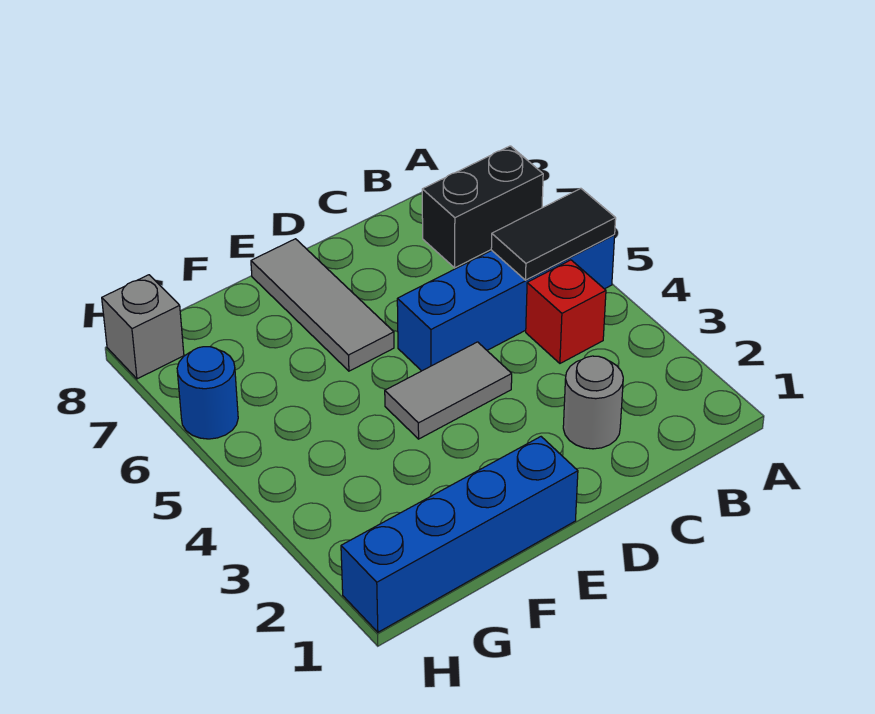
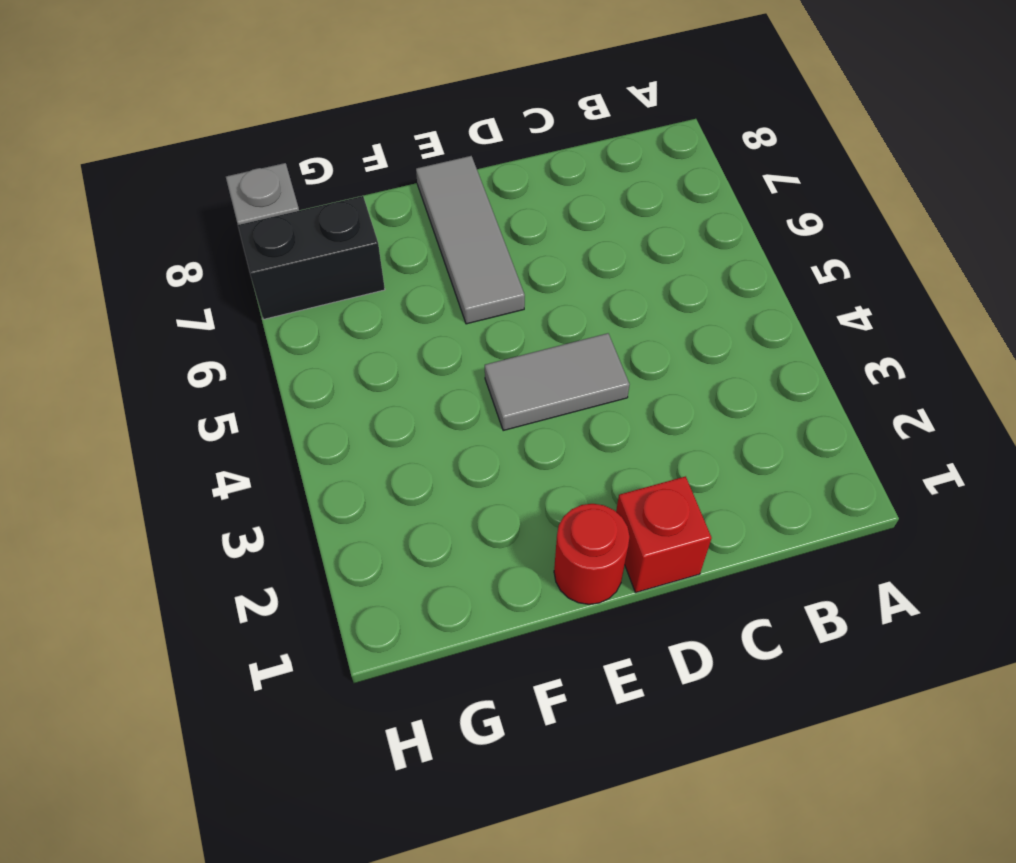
red 1x1 brick [616,476,712,593] -> red 1x1 brick moved to [526,260,606,363]
red 1x1 round brick [554,504,630,604] -> blue 1x4 brick [341,437,578,632]
black 1x2 brick [238,196,385,319] -> black 1x2 brick moved to [422,146,543,268]
none -> blue 1x4 brick [397,235,615,371]
none -> grey 1x1 round brick [563,356,623,449]

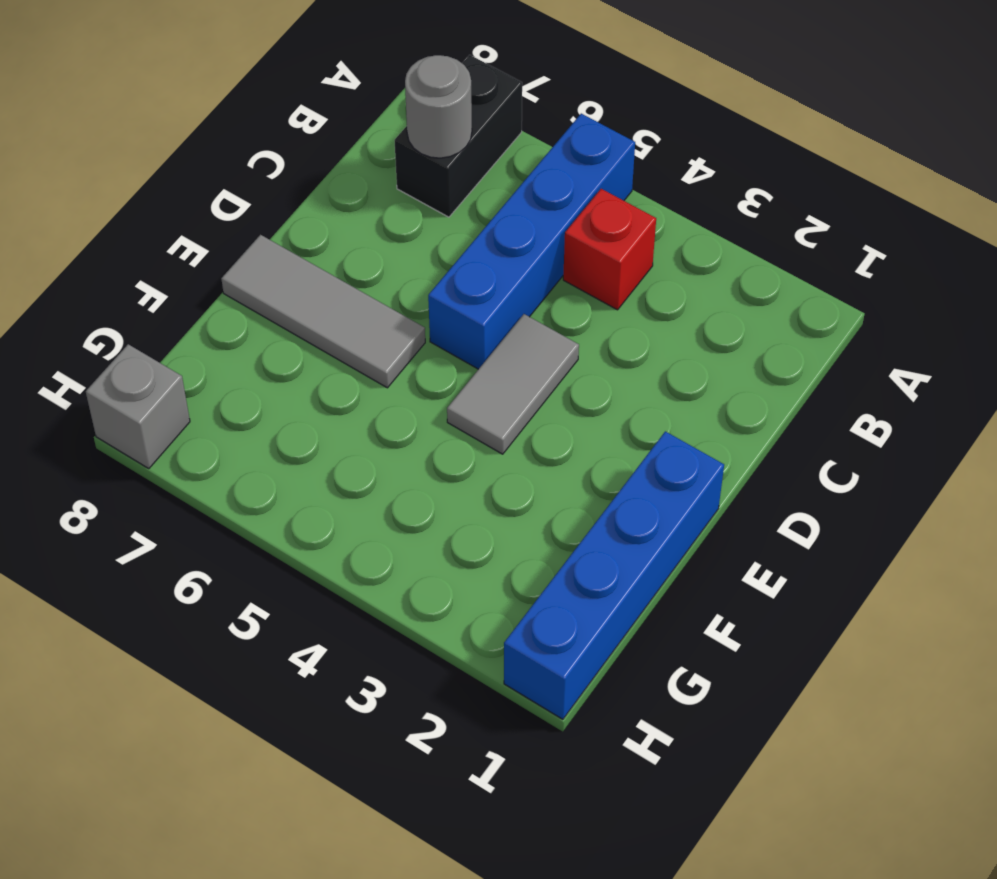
grey 1x1 round brick [405,55,472,158] -> grey 1x1 round brick moved to [563,356,623,449]
none -> blue 1x1 round brick [177,347,238,439]
none -> black 1x2 tile [491,189,616,280]

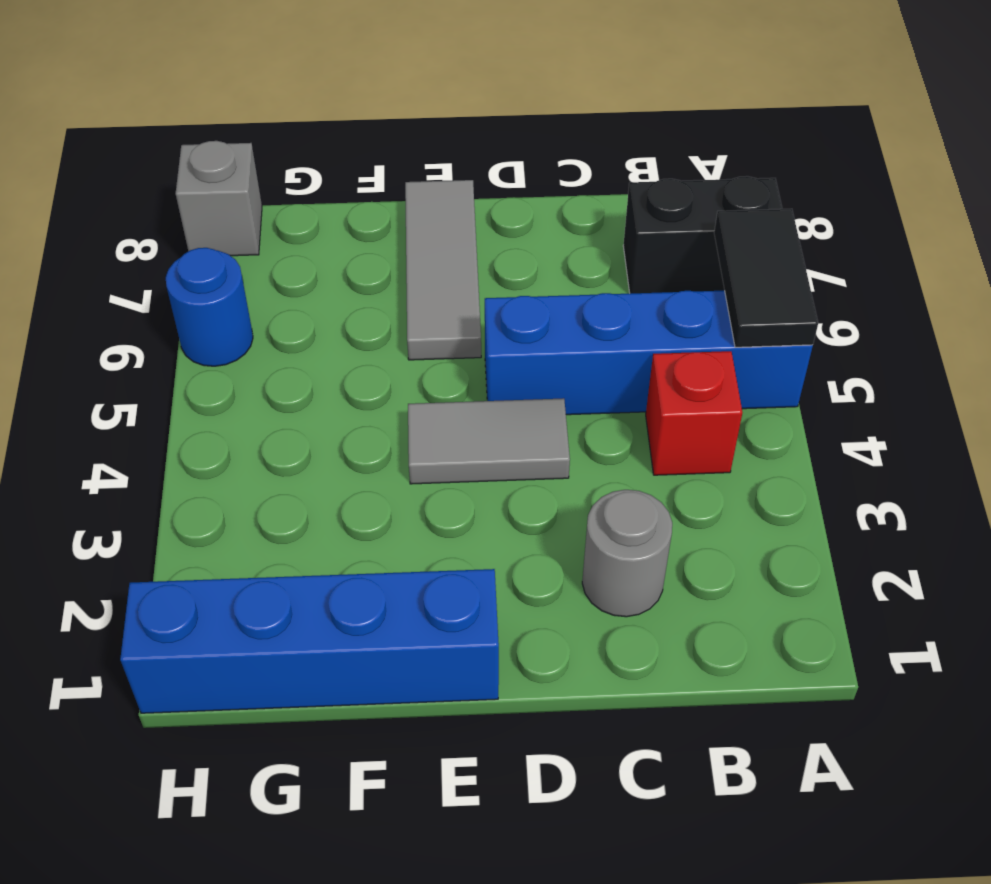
black 1x2 tile [714,209,818,347] -> black 1x2 tile turned to [491,189,616,280]

